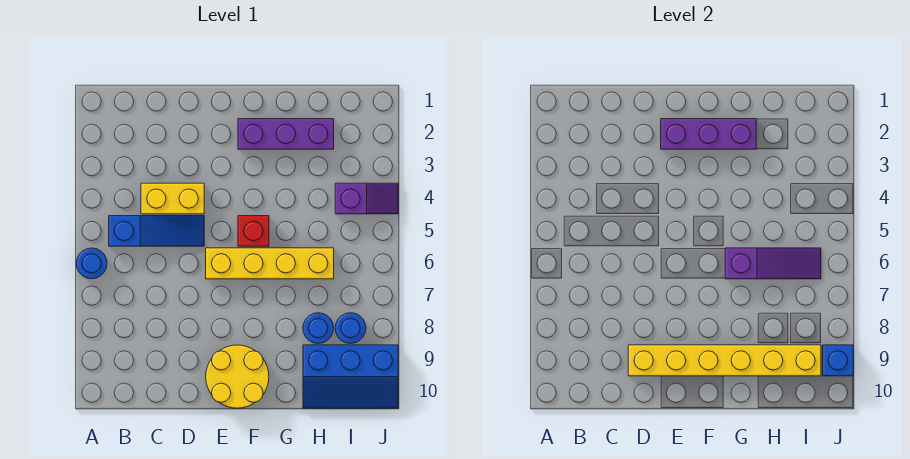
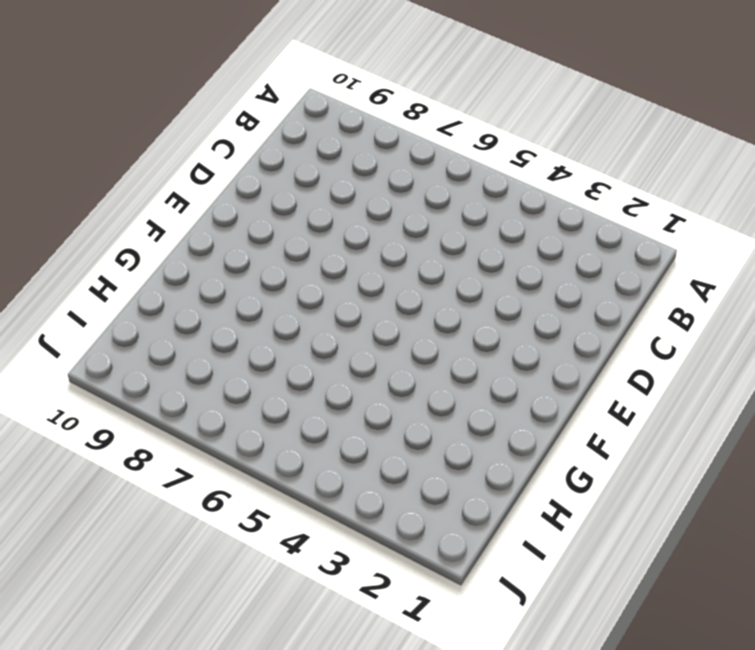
none -> blue 1x1 round brick [76,248,107,279]
none -> blue 1x3 slope [109,216,204,246]
none -> yellow 1x2 brick [141,183,204,214]

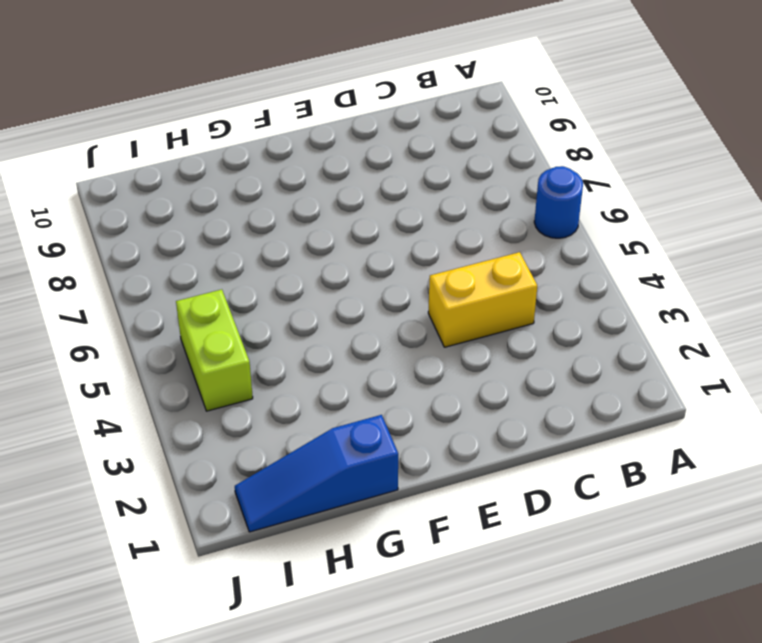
blue 1x3 slope [235,415,398,532] -> blue 1x3 slope moved to [109,216,204,246]
lime 1x2 brick [176,289,253,411] -> purple 1x2 slope [335,183,398,214]
none -> yellow 1x4 brick [206,248,334,279]
none -> yellow 2x2 round brick [206,345,269,408]
none -> purple 1x3 brick [238,119,334,149]

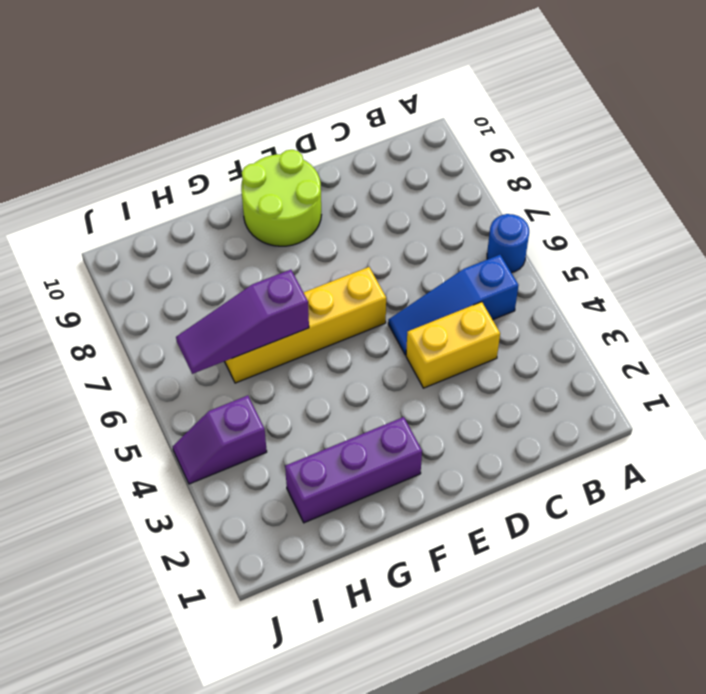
lime 2x2 round brick [241,150,321,246] -> yellow 2x2 round brick [206,345,269,408]
none -> red 1x1 brick [238,216,269,246]
none -> blue 1x1 round brick [303,313,334,344]
none -> blue 2x3 slope [303,345,398,408]

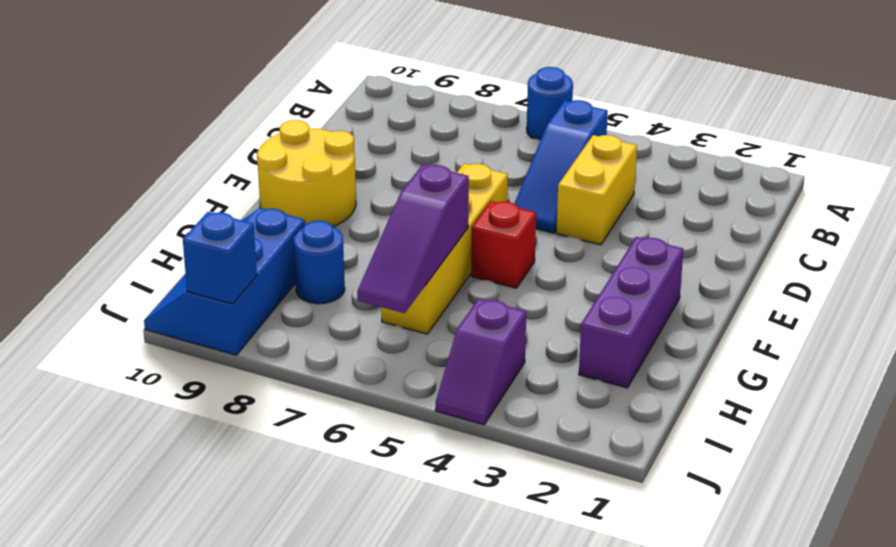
none -> blue 1x1 round brick [335,313,366,344]
none -> yellow 1x6 brick [628,345,821,376]
none -> purple 1x3 brick [661,119,756,149]

